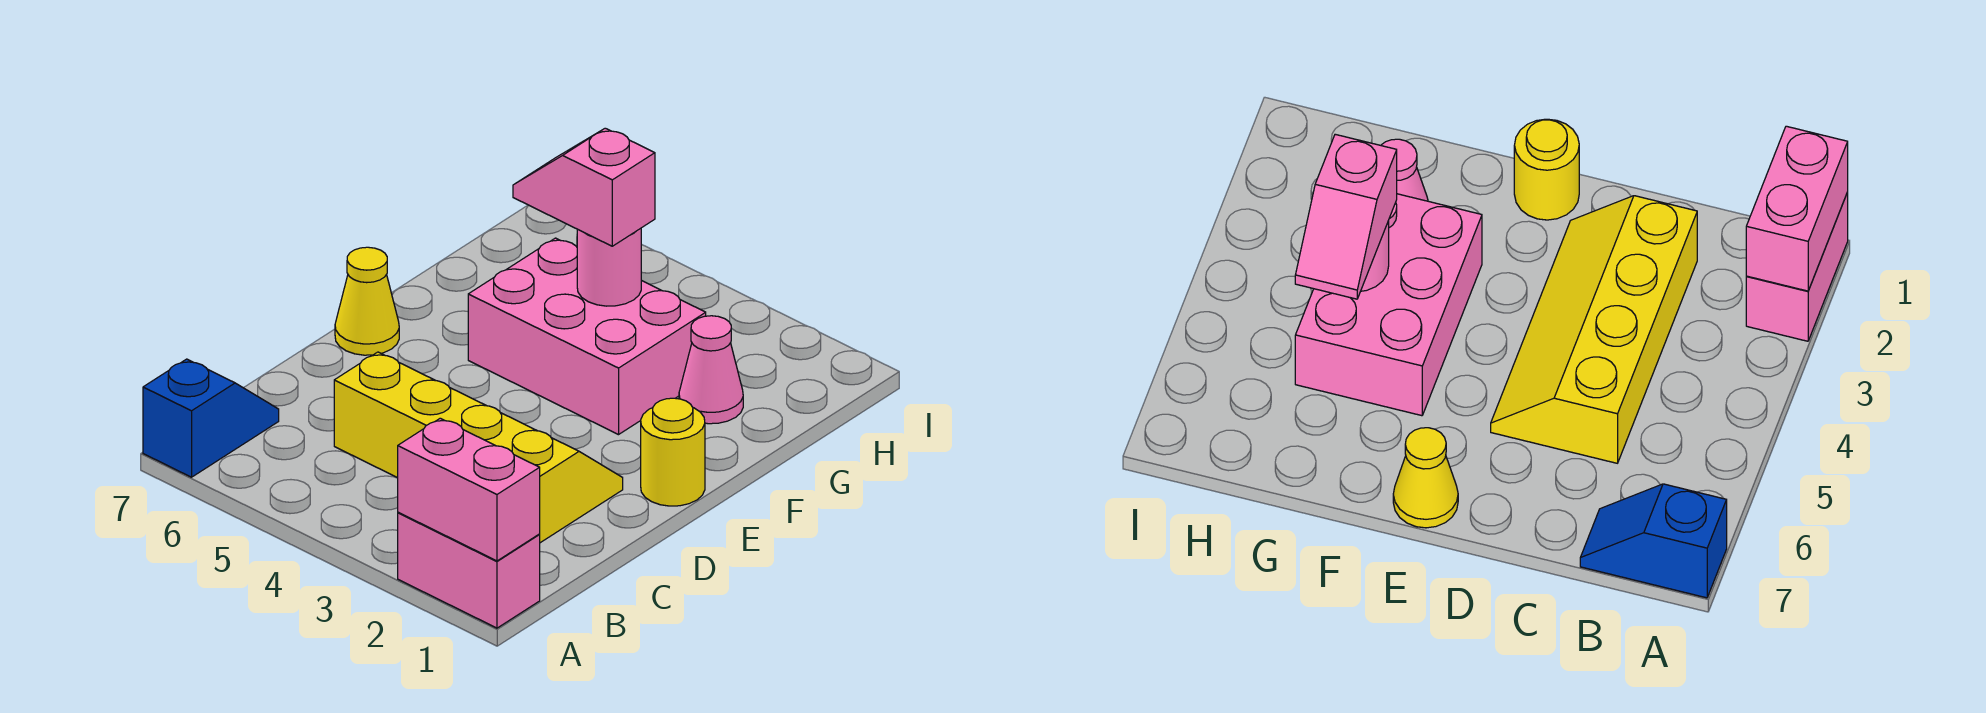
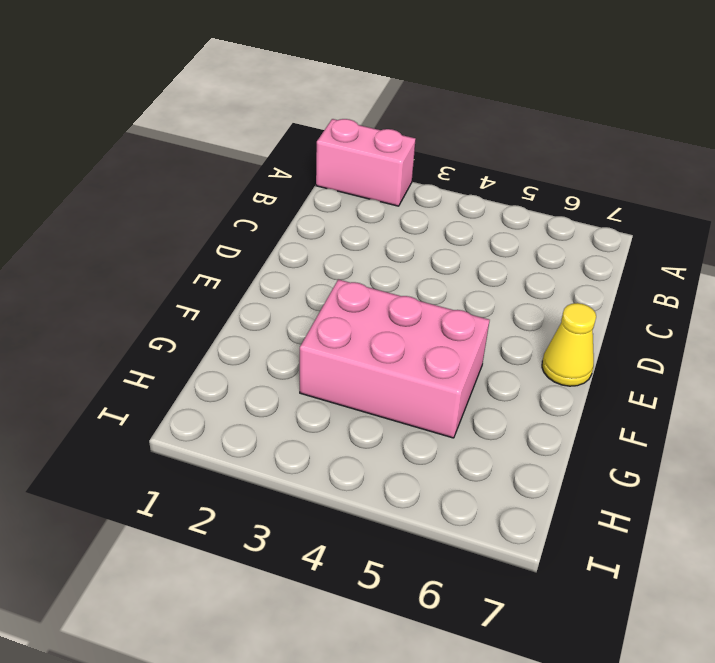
none -> blue 1x2 slope [143,359,279,477]
none -> yellow 2x4 slope [334,352,623,543]

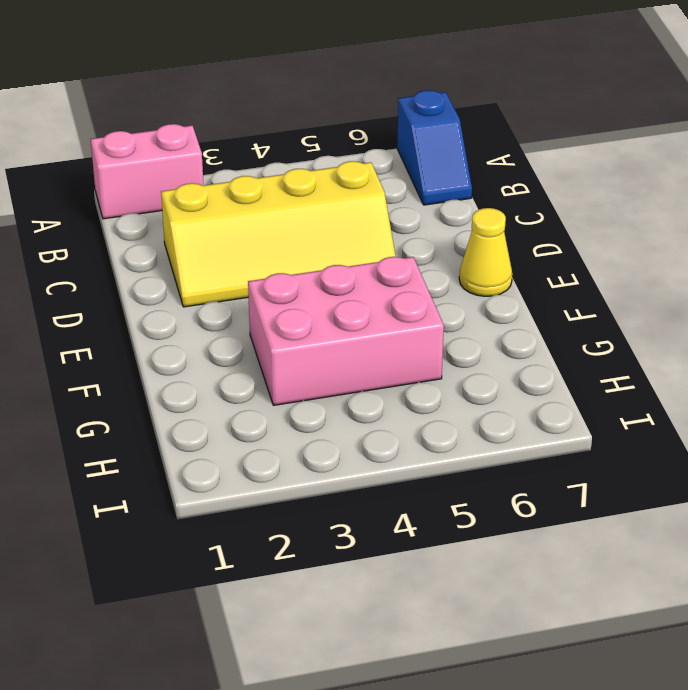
none -> yellow 1x1 round brick [641,398,705,506]
none -> pink 1x1 cone [679,316,743,424]

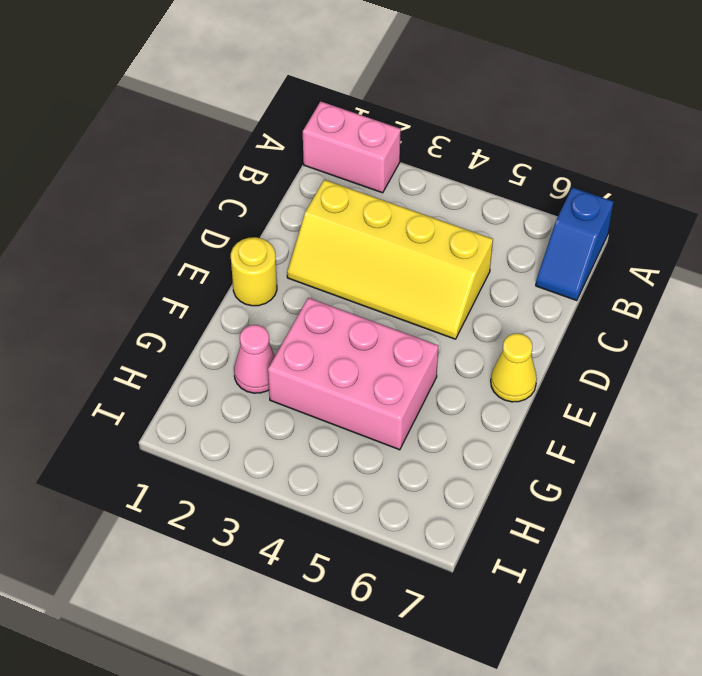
none -> pink 1x2 brick [398,418,540,561]
none -> pink 1x1 round brick [577,228,641,306]

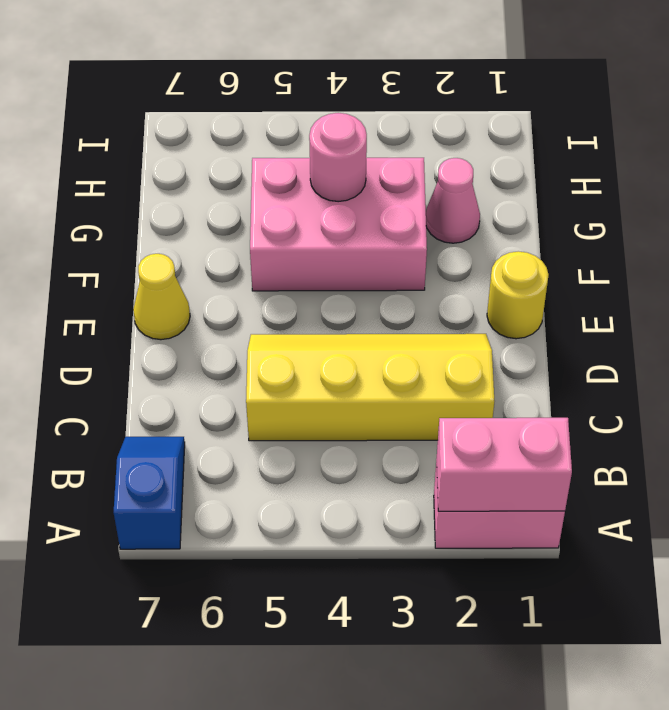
none -> pink 1x2 slope [513,128,655,246]

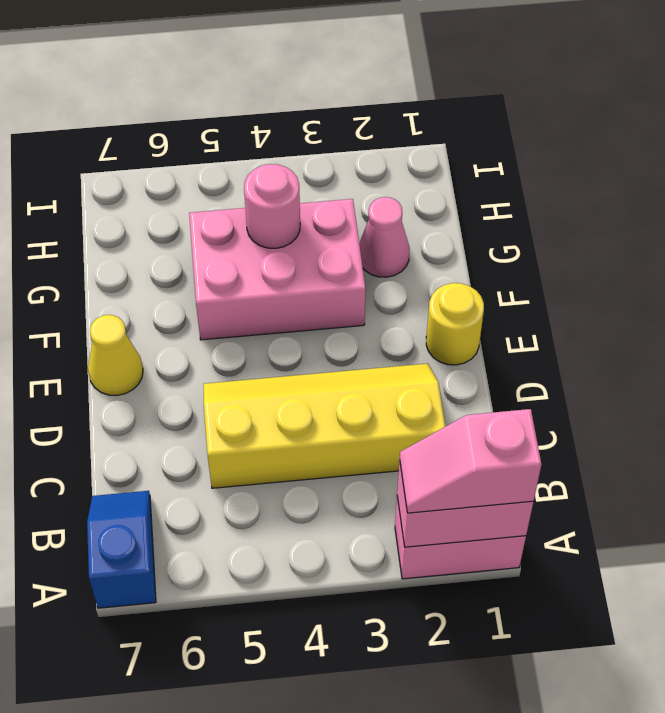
pink 1x2 slope [400,409,541,513] -> pink 1x2 slope moved to [513,128,655,246]

